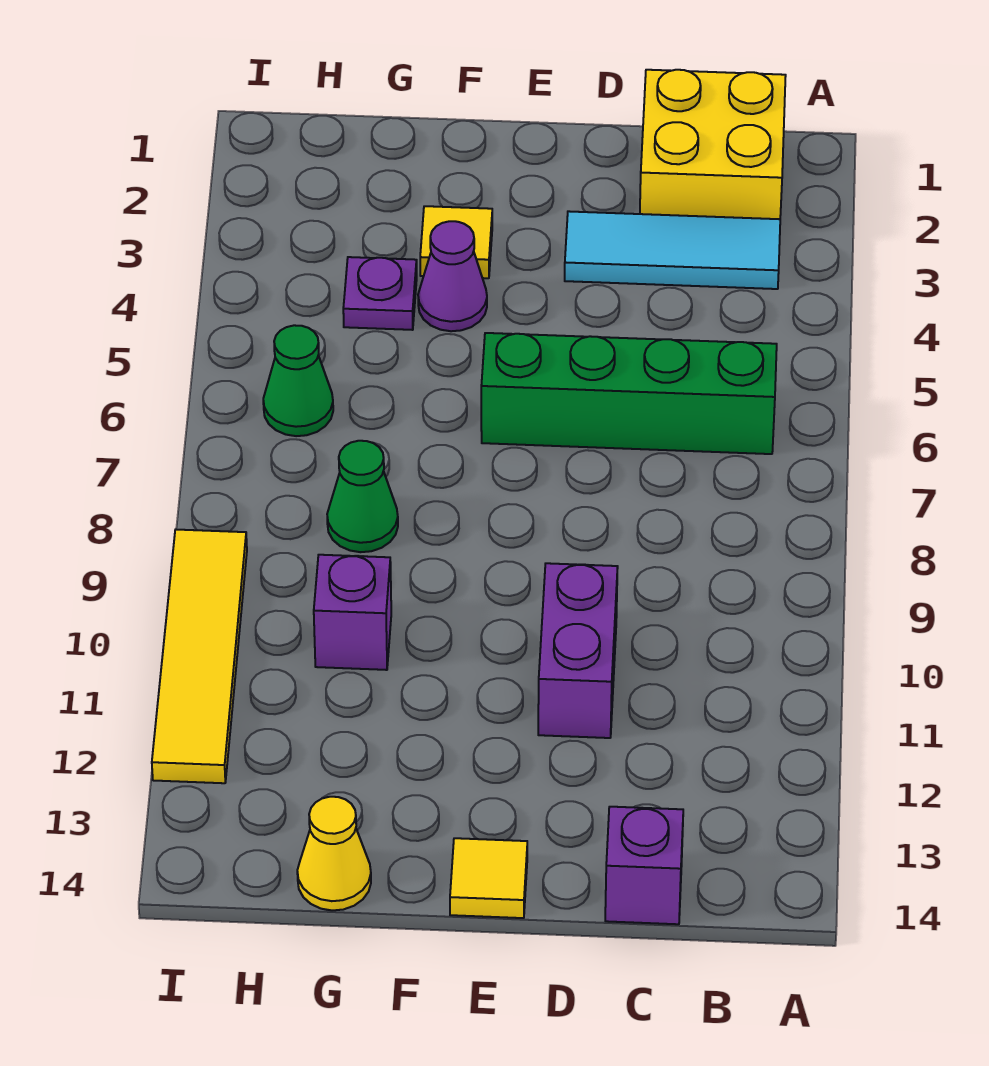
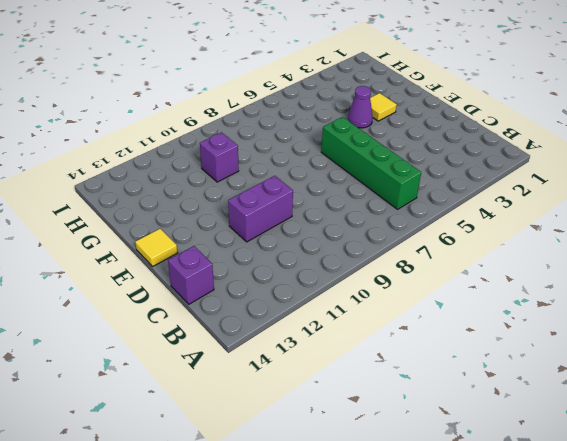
none -> yellow 2x2 brick [640,70,786,219]
none -> cyan 1x3 tile [565,211,780,289]
none -> purple 1x1 plate [343,257,417,330]

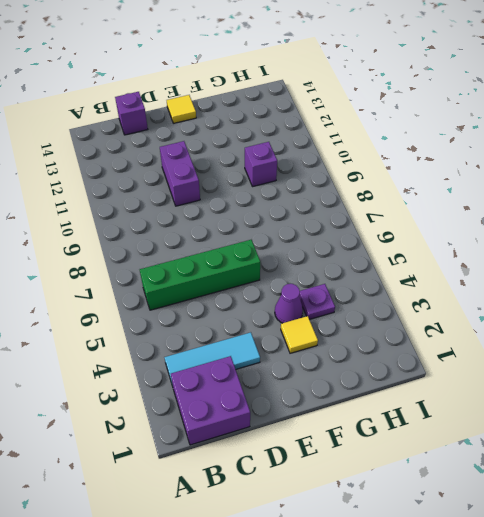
purple 2x2 brick [171,356,250,445] -> yellow 2x2 brick [640,70,786,219]
none -> green 1x1 cone [327,441,398,552]
none -> yellow 1x1 cone [297,797,371,910]
none -> green 1x1 cone [263,325,333,436]

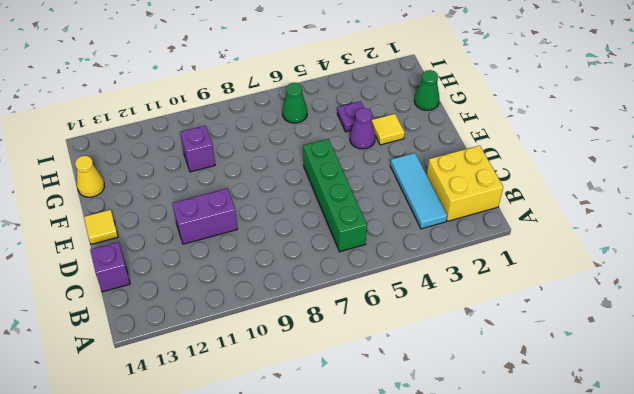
green 1x1 cone [414,70,440,110] -> green 1x1 cone moved to [327,441,398,552]
none -> yellow 1x4 tile [152,530,247,783]

